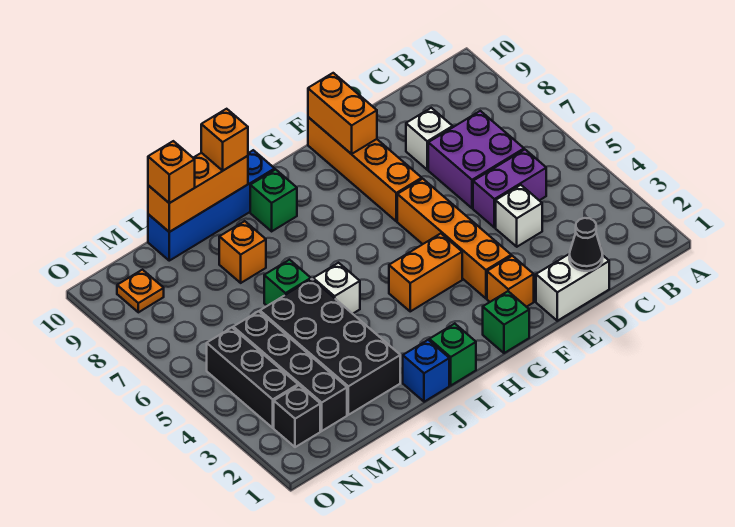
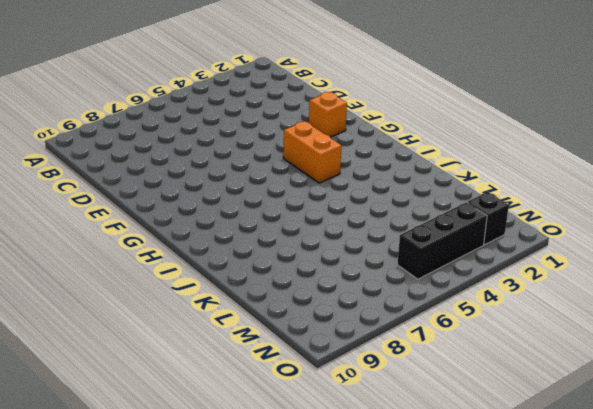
none -> purple 1x2 brick [473,150,546,228]
none -> purple 2x2 brick [428,111,524,208]
none -> white 1x2 brick [536,254,609,321]

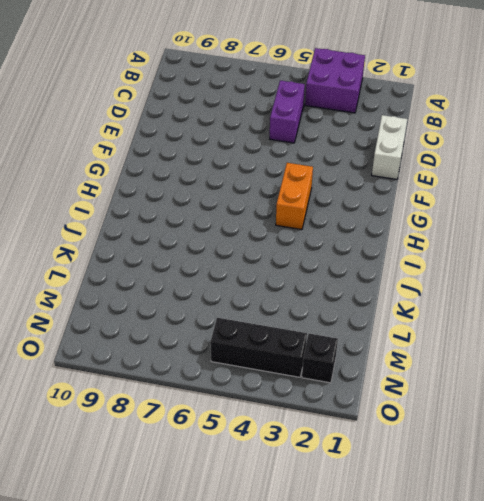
purple 2x2 brick [305,48,365,113] -> purple 2x2 brick moved to [428,111,524,208]
none -> white 1x1 brick [496,185,542,247]
none -> white 1x1 brick [406,108,453,170]
none -> orange 1x1 brick [487,256,534,307]

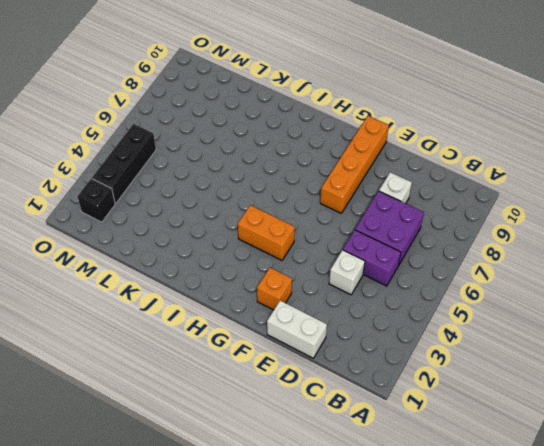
none -> orange 1x4 brick [397,179,511,298]
none -> green 1x1 brick [483,291,529,353]
none -> green 1x1 brick [429,324,476,385]

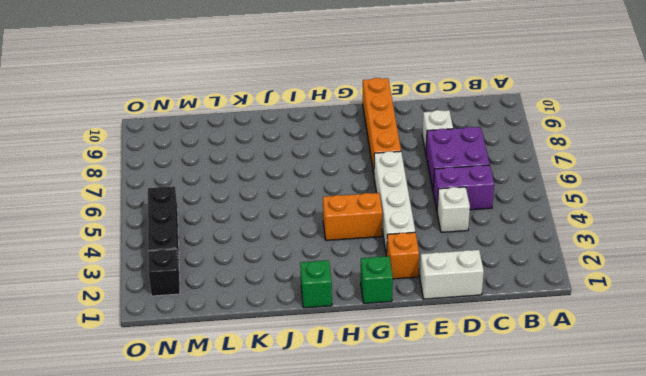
white 1x4 brick [374,151,415,256] -> orange 1x4 brick [397,179,511,298]
none -> green 1x1 brick [250,169,297,231]
none -> blue 1x4 brick [148,150,275,261]
none -> blue 1x1 brick [403,340,449,402]

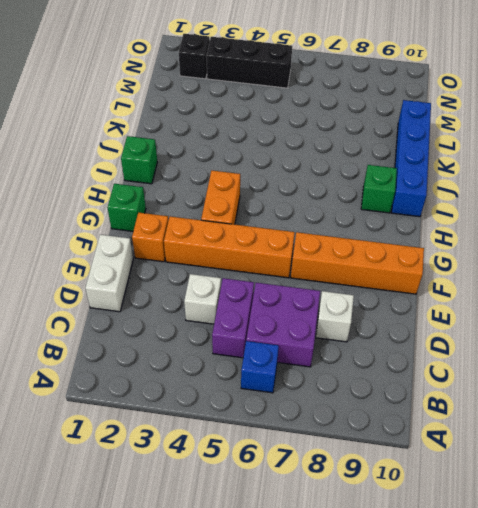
blue 1x1 brick [241,341,279,393] -> blue 1x1 brick moved to [403,340,449,402]
none -> white 1x1 brick [313,263,360,314]
none -> black 2x4 brick [260,279,400,415]
none -> green 1x1 brick [264,260,311,306]

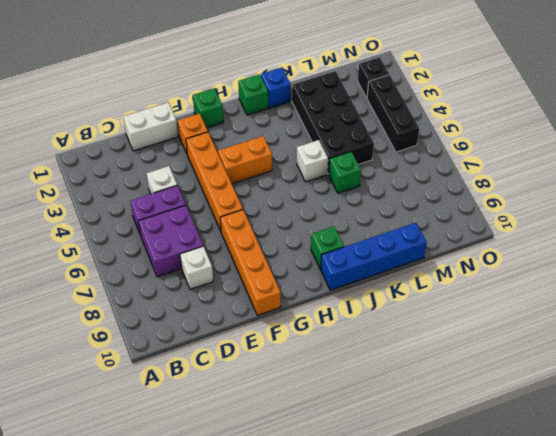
none -> orange 1x1 brick [219,221,266,283]
none -> black 1x4 brick [233,311,347,431]
none -> orange 1x1 plate [117,270,164,312]

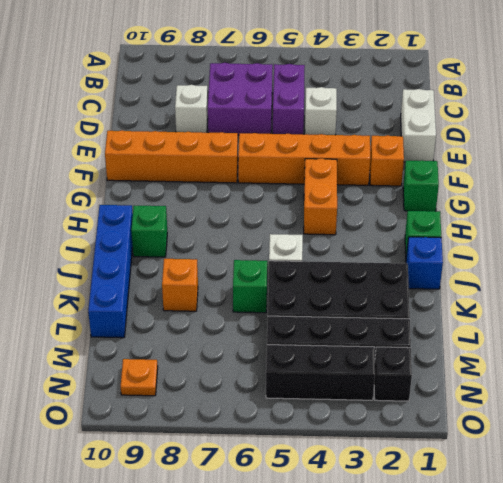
none -> black 1x1 cone [569,218,603,271]
none -> orange 1x2 brick [308,73,377,154]
none -> orange 1x3 brick [148,153,248,232]

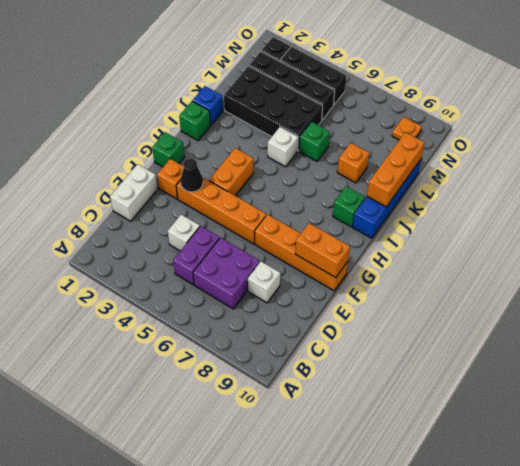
black 1x1 cone [180,158,203,192] -> black 1x1 cone moved to [569,218,603,271]
none -> orange 1x1 brick [201,109,248,170]
none -> orange 1x1 brick [148,141,195,203]

